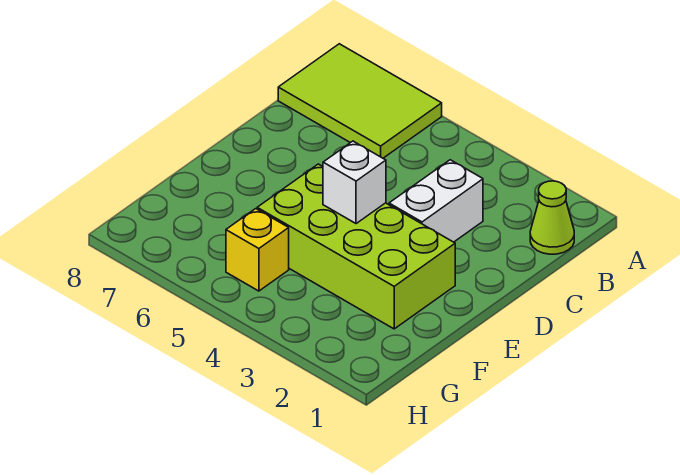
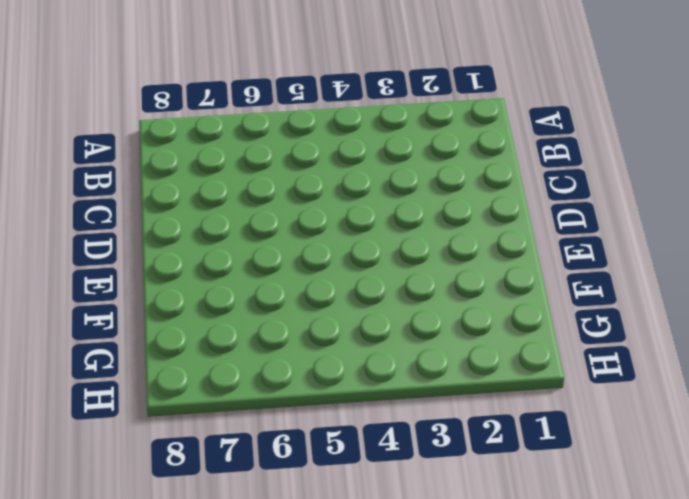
none -> lime 2x3 tile [278,44,442,158]
none -> lime 1x1 cone [530,181,574,254]

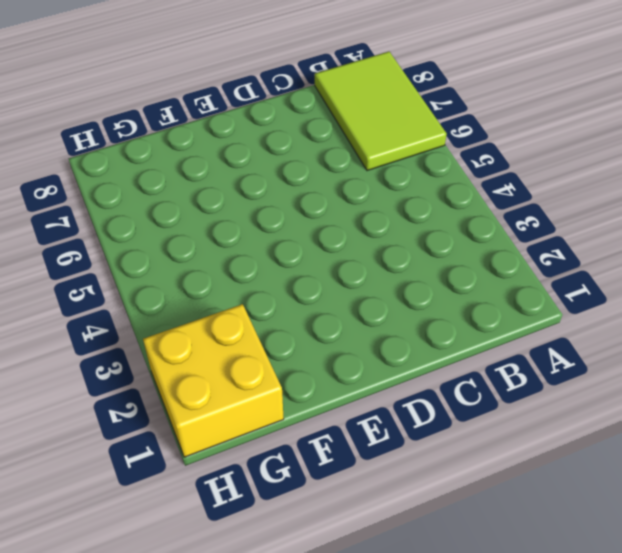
yellow 2x2 brick [143,304,284,457] -> none
none -> lime 1x1 cone [530,181,574,254]
none -> white 1x2 brick [389,160,483,242]

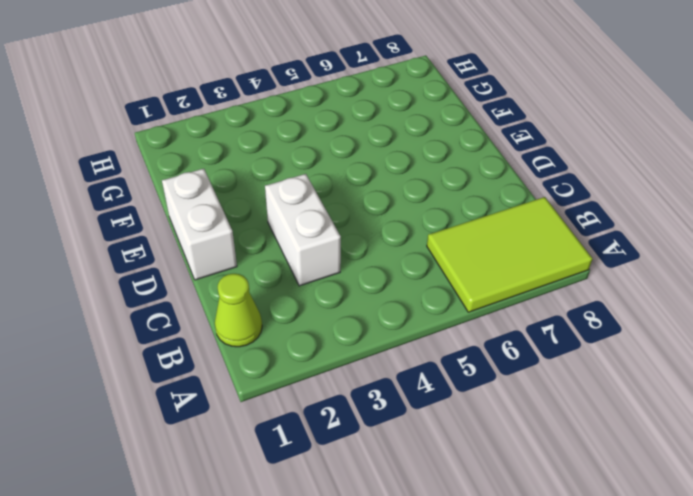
white 1x2 brick [162,169,237,280] -> none
none -> lime 2x4 brick [257,164,455,329]
none -> yellow 1x1 brick [226,209,289,291]

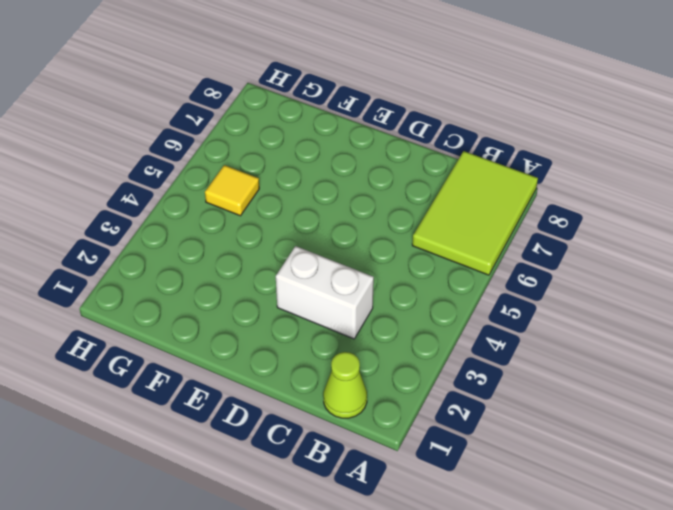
yellow 1x1 tile [205,165,259,216] -> yellow 1x1 brick [226,209,289,291]
none -> lime 2x4 brick [257,164,455,329]
none -> white 1x1 brick [323,141,386,224]

